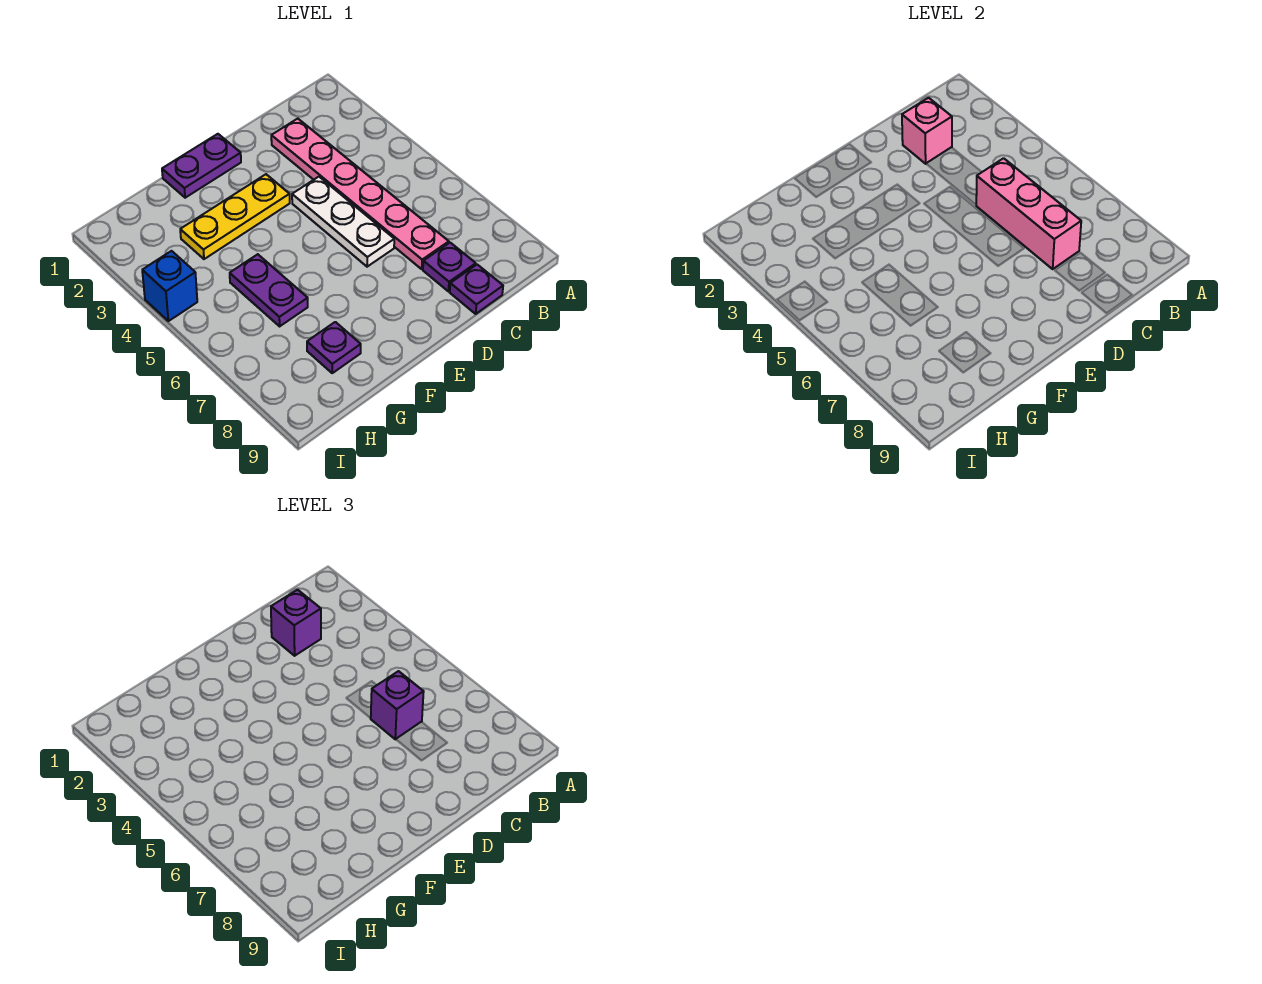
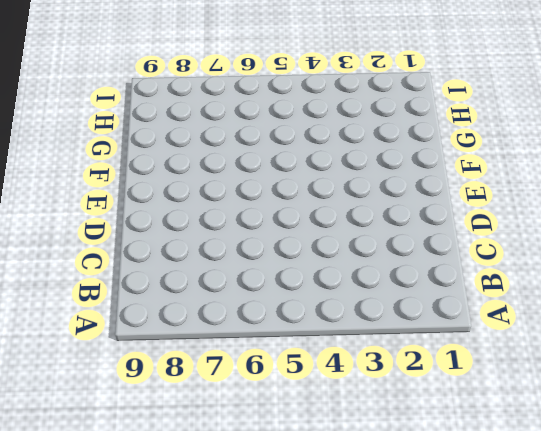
none -> pink 1x6 plate [271,119,449,269]
none -> purple 1x1 plate [423,243,476,291]
none -> purple 1x1 plate [450,265,503,314]

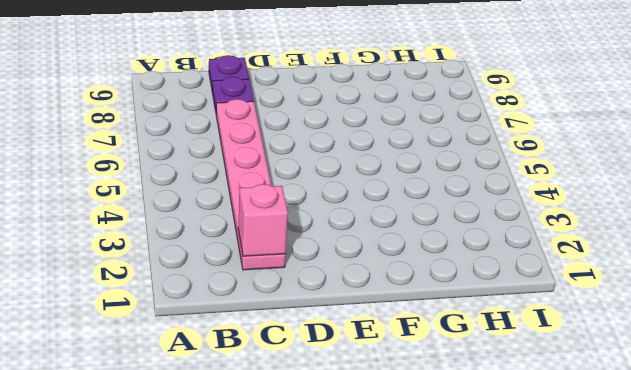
none -> white 1x3 plate [292,177,394,267]
none -> purple 1x2 plate [162,134,241,198]
none -> yellow 1x3 plate [180,174,290,259]

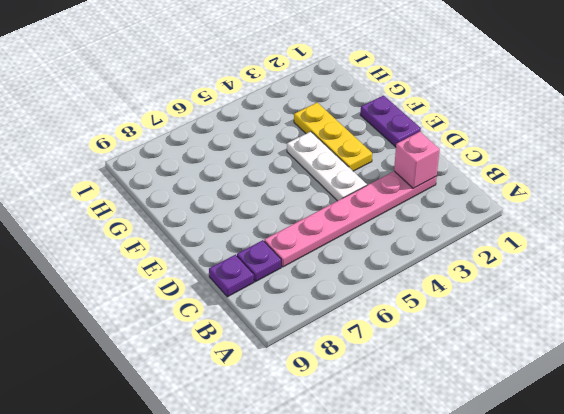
white 1x3 plate [287,132,367,201] -> white 1x3 plate turned to [292,177,394,267]
none -> purple 1x2 plate [230,254,308,326]
none -> purple 1x1 plate [307,322,361,373]
none -> blue 1x1 brick [142,251,197,321]

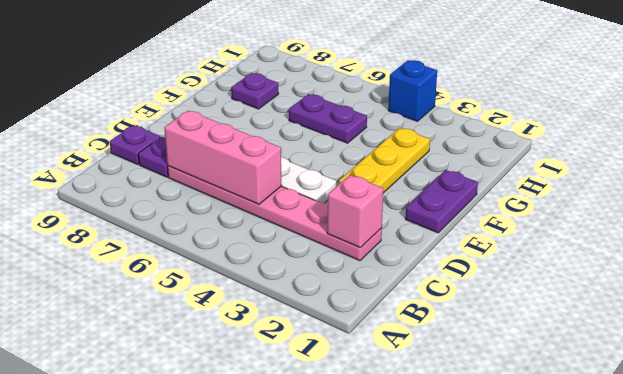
none -> purple 1x1 brick [271,590,321,656]
none -> purple 1x1 brick [371,671,424,739]

